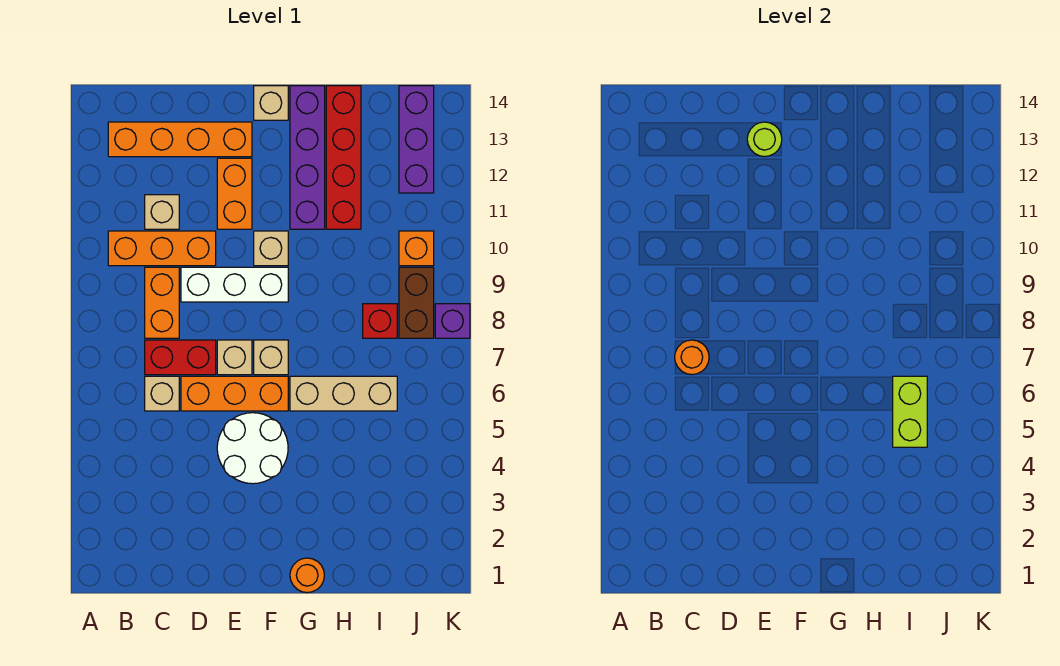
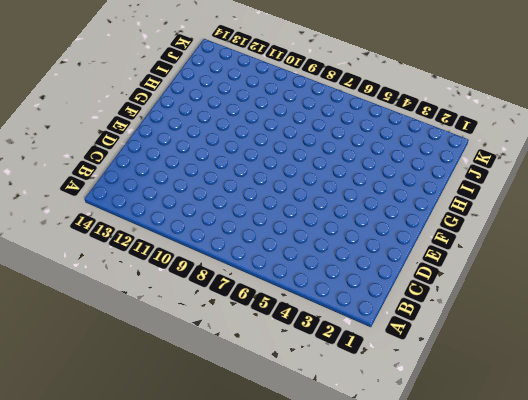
none -> orange 1x3 brick [108,231,216,266]
none -> orange 1x4 brick [108,122,252,157]
none -> tan 1x1 brick [145,376,179,411]

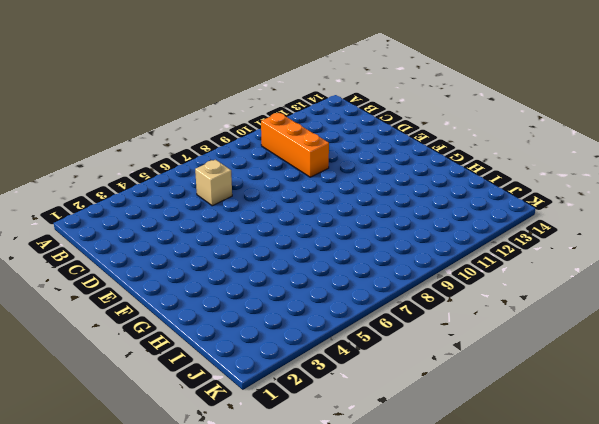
none -> orange 1x4 brick [108,122,252,157]
none -> red 1x2 brick [145,340,216,375]
none -> orange 1x2 brick [145,267,179,338]

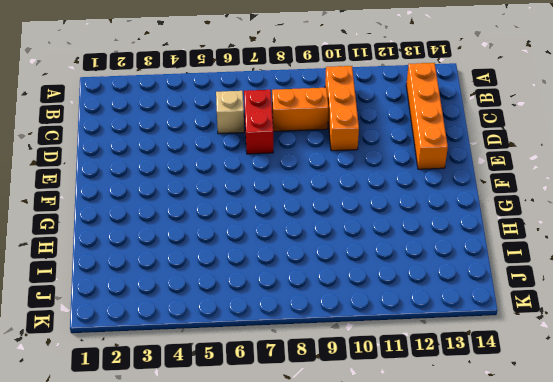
none -> tan 1x1 brick [145,195,179,229]
none -> orange 1x3 brick [181,376,288,411]
none -> white 1x3 brick [181,267,288,302]

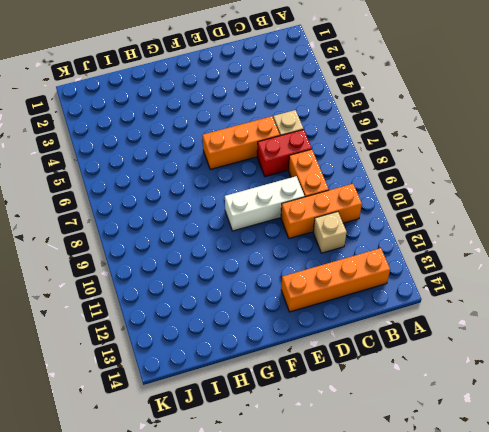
none -> white 2x2 round brick [217,413,288,484]
none -> tan 1x1 brick [217,340,252,375]
none -> orange 1x2 brick [217,158,252,229]

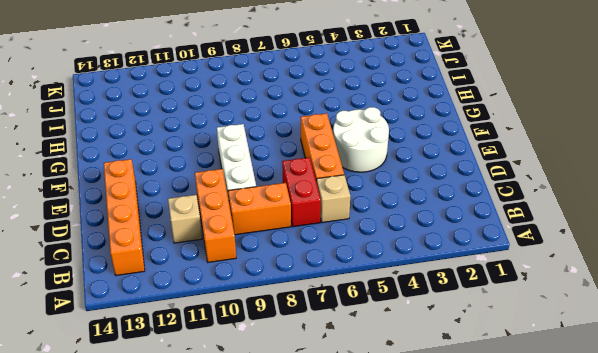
none -> tan 1x1 brick [217,340,252,375]
none -> orange 1x2 brick [217,158,252,229]
none -> tan 1x1 brick [254,340,288,375]

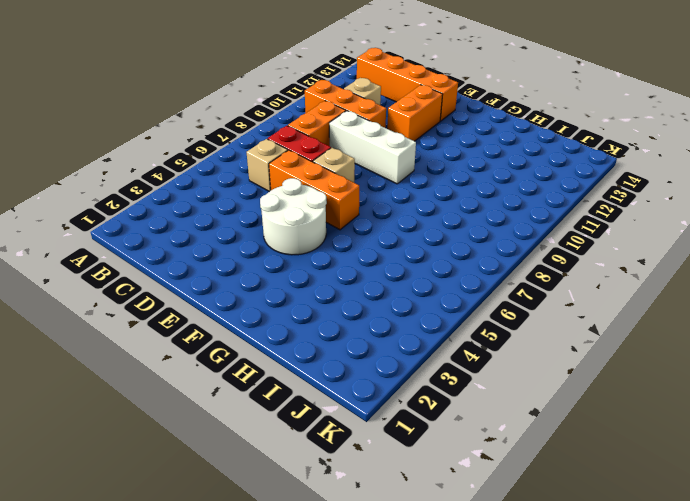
none -> tan 1x1 brick [254,340,288,375]
none -> tan 1x1 brick [254,231,288,266]
none -> tan 1x1 brick [254,86,288,120]

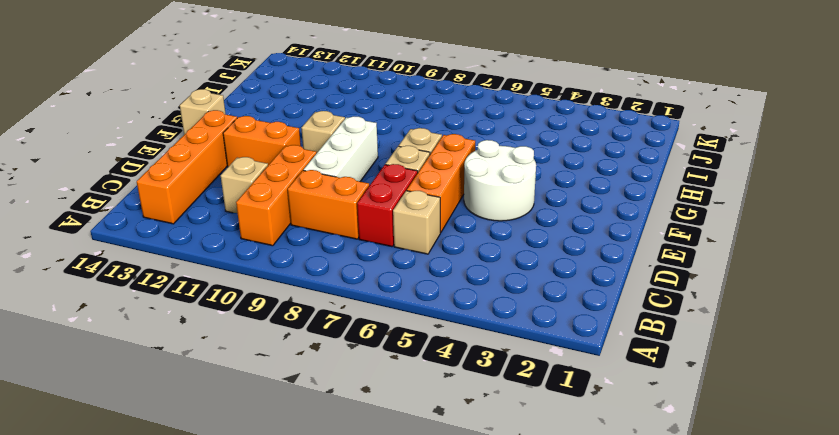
none -> orange 1x1 round brick [290,558,324,593]
none -> tan 1x3 brick [290,376,397,411]
none -> purple 1x4 brick [290,86,325,229]

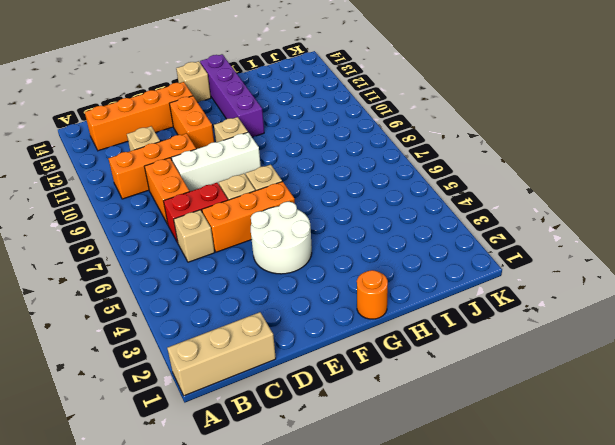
tan 1x3 brick [167,312,276,396] -> tan 1x3 brick moved to [290,376,397,411]
none -> red 1x4 brick [326,86,361,229]
none -> red 1x1 brick [363,304,397,338]
none -> brown 1x2 brick [399,267,434,338]

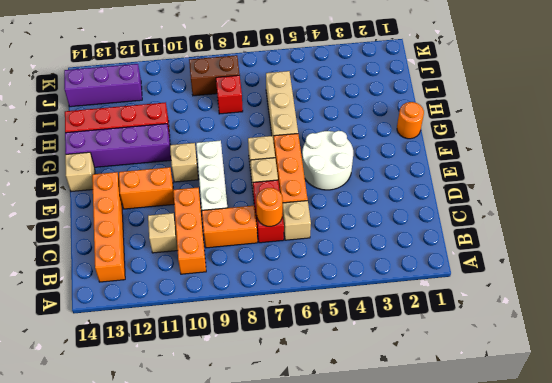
none -> orange 1x1 brick [399,231,434,266]
none -> purple 1x1 brick [435,304,470,338]
none -> lime 1x1 round brick [747,122,782,157]

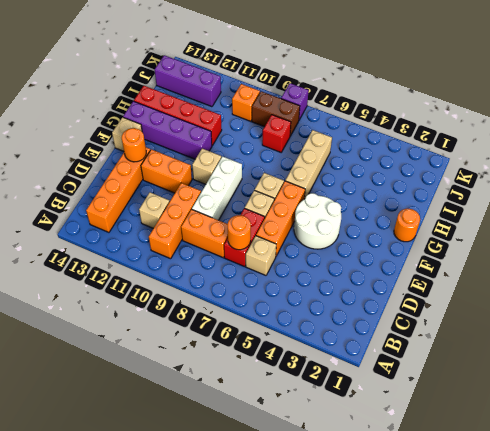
orange 1x1 round brick [122,128,146,162] -> lime 1x1 round brick [747,122,782,157]
none -> lime 1x2 brick [893,376,927,447]

